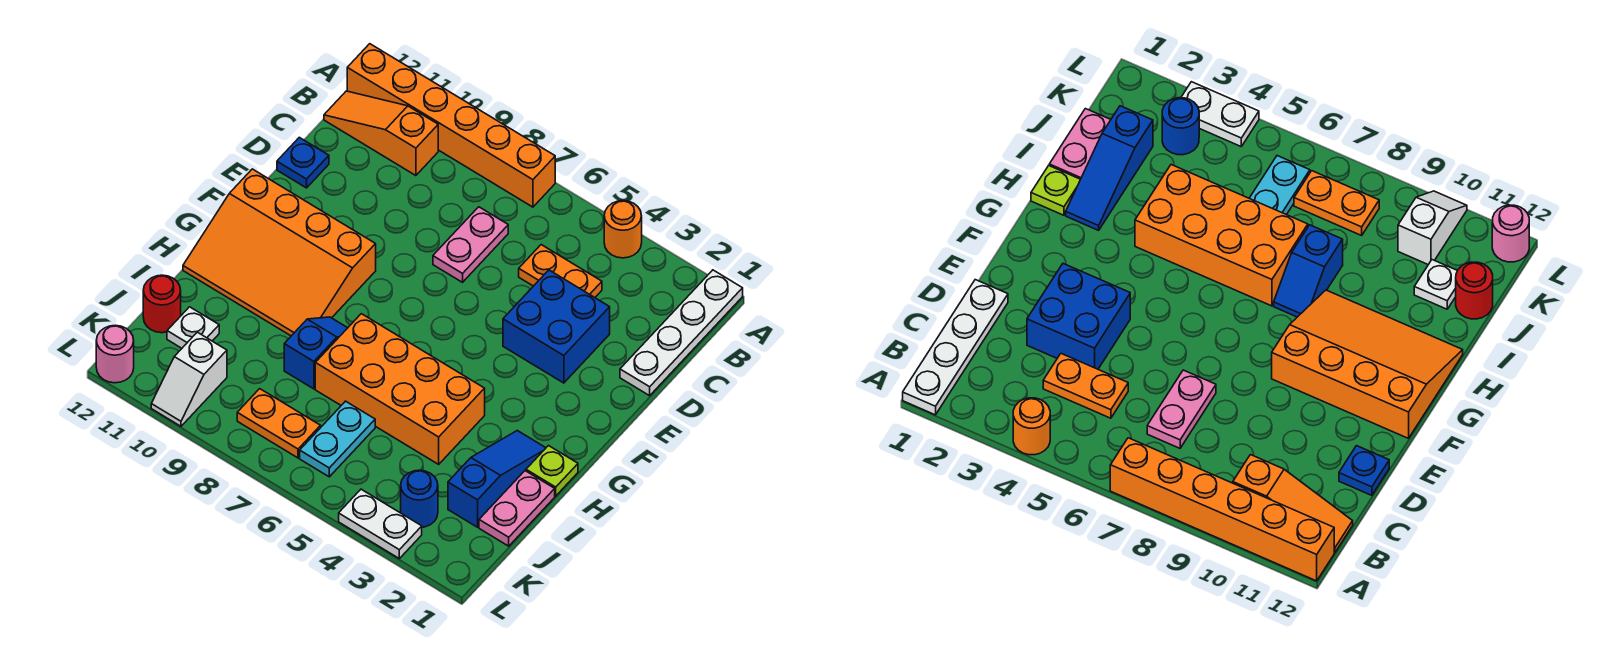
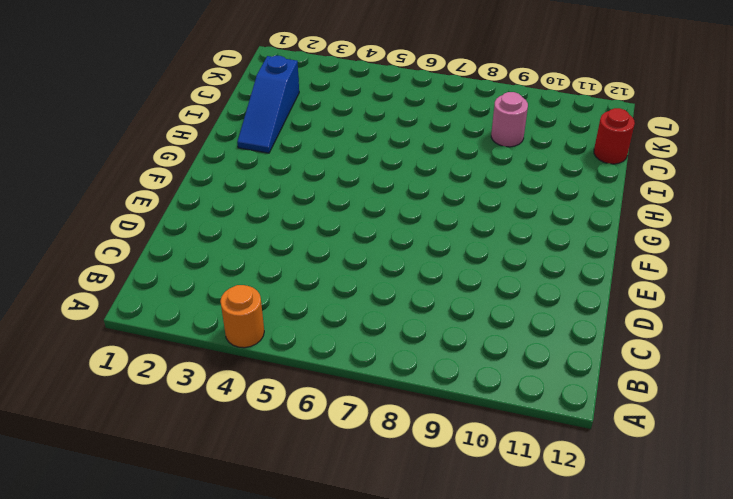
pink 1x1 round brick [491,92,528,147] -> pink 1x1 round brick moved to [96,325,134,383]
none -> white 1x4 plate [620,270,743,396]
none -> orange 1x6 brick [347,44,555,207]
none -> orange 1x3 slope [324,91,438,176]

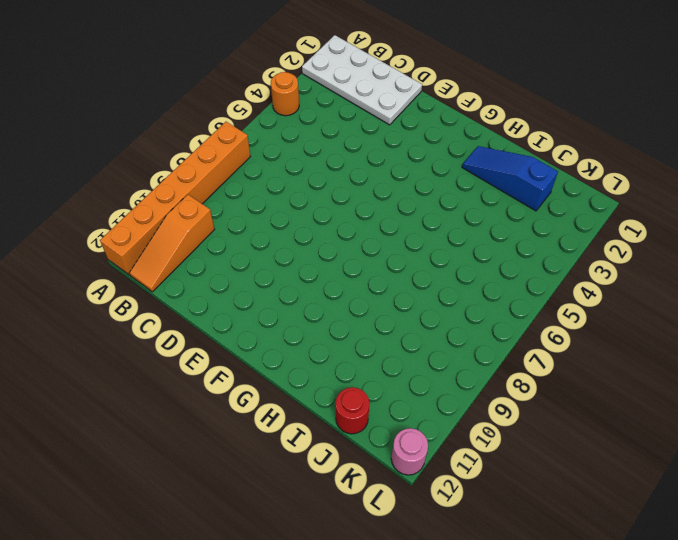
white 2x4 plate [302,35,422,125] -> white 1x4 plate [620,270,743,396]
none -> orange 1x2 plate [519,245,602,297]
none -> pink 1x2 plate [433,207,508,282]
none -> blue 2x2 brick [503,270,610,383]

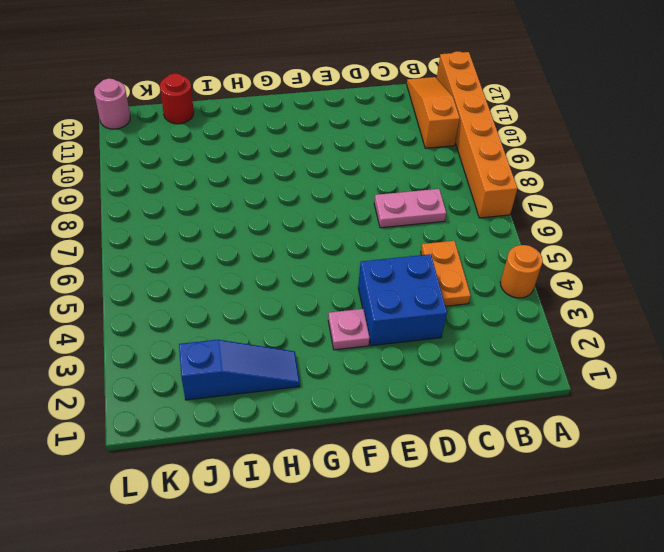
pink 1x1 plate [328,309,370,350] -> none
none -> white 1x4 plate [620,270,743,396]
none -> blue 1x1 plate [277,137,329,188]
none -> orange 3x4 slope [183,169,376,336]

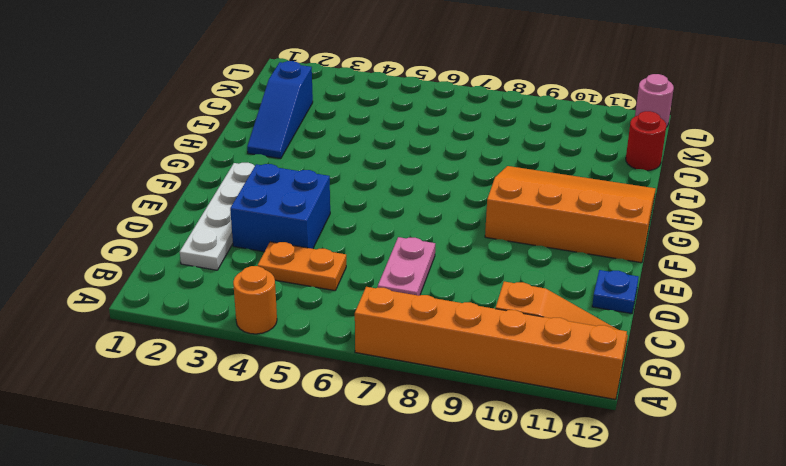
white 1x4 plate [180,163,255,270] -> white 1x4 plate moved to [620,270,743,396]
none -> lime 1x1 plate [526,446,578,496]
none -> orange 2x4 brick [315,314,485,464]
none -> blue 1x2 slope [284,317,347,389]

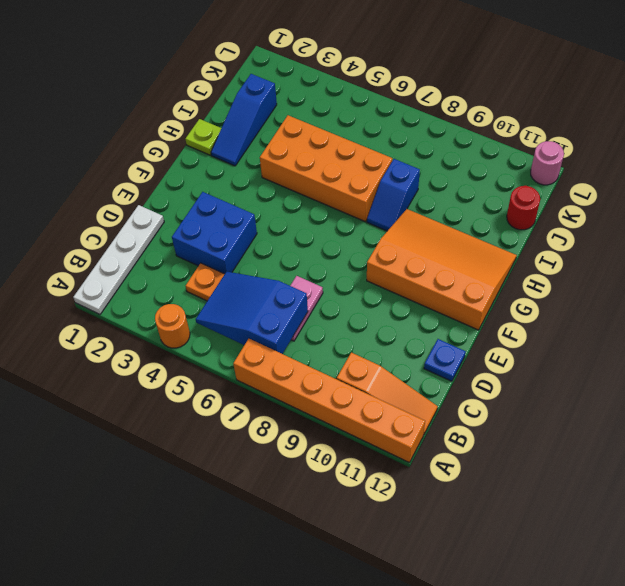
blue 2x3 slope [196,271,308,354] -> none
none -> pink 1x2 plate [479,471,555,546]
none -> cyan 1x2 plate [300,401,375,477]
none -> white 1x1 plate [167,307,219,348]

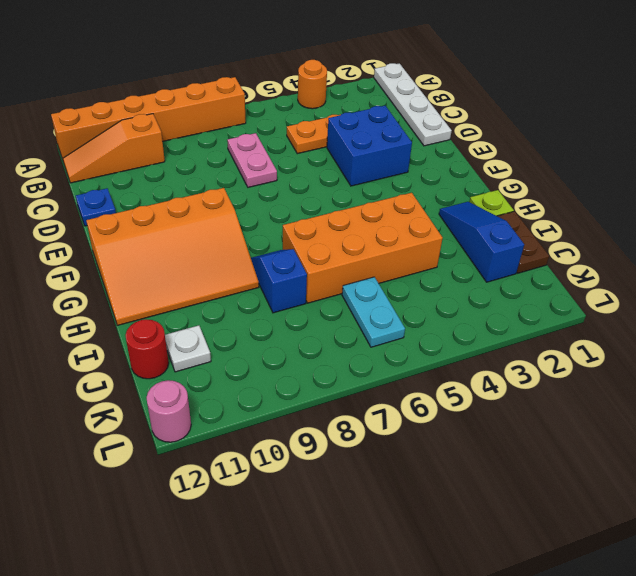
brown 1x2 plate [498,211,549,273] -> pink 1x2 plate [479,471,555,546]
none -> blue 1x1 round brick [401,470,438,527]
none -> orange 1x2 plate [237,389,321,458]
none -> white 1x2 slope [151,332,227,426]

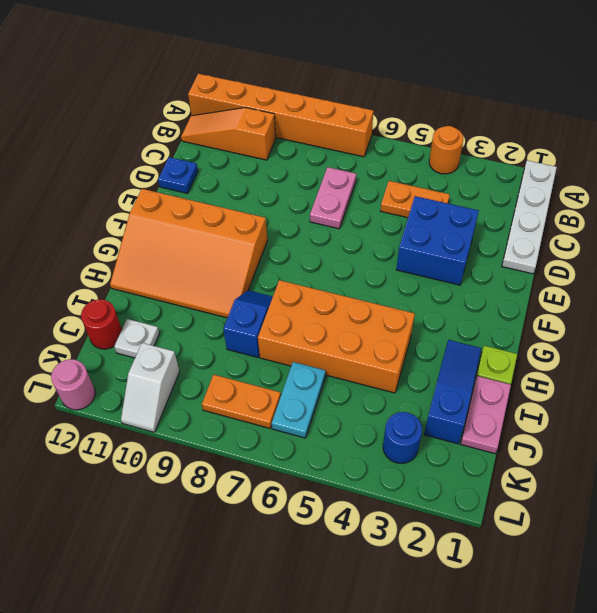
none -> white 1x2 plate [339,489,422,558]

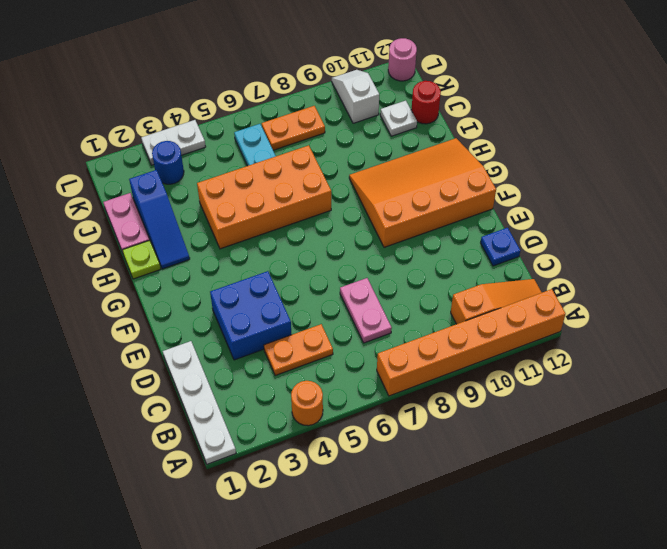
none -> blue 1x2 slope [284,317,347,389]

